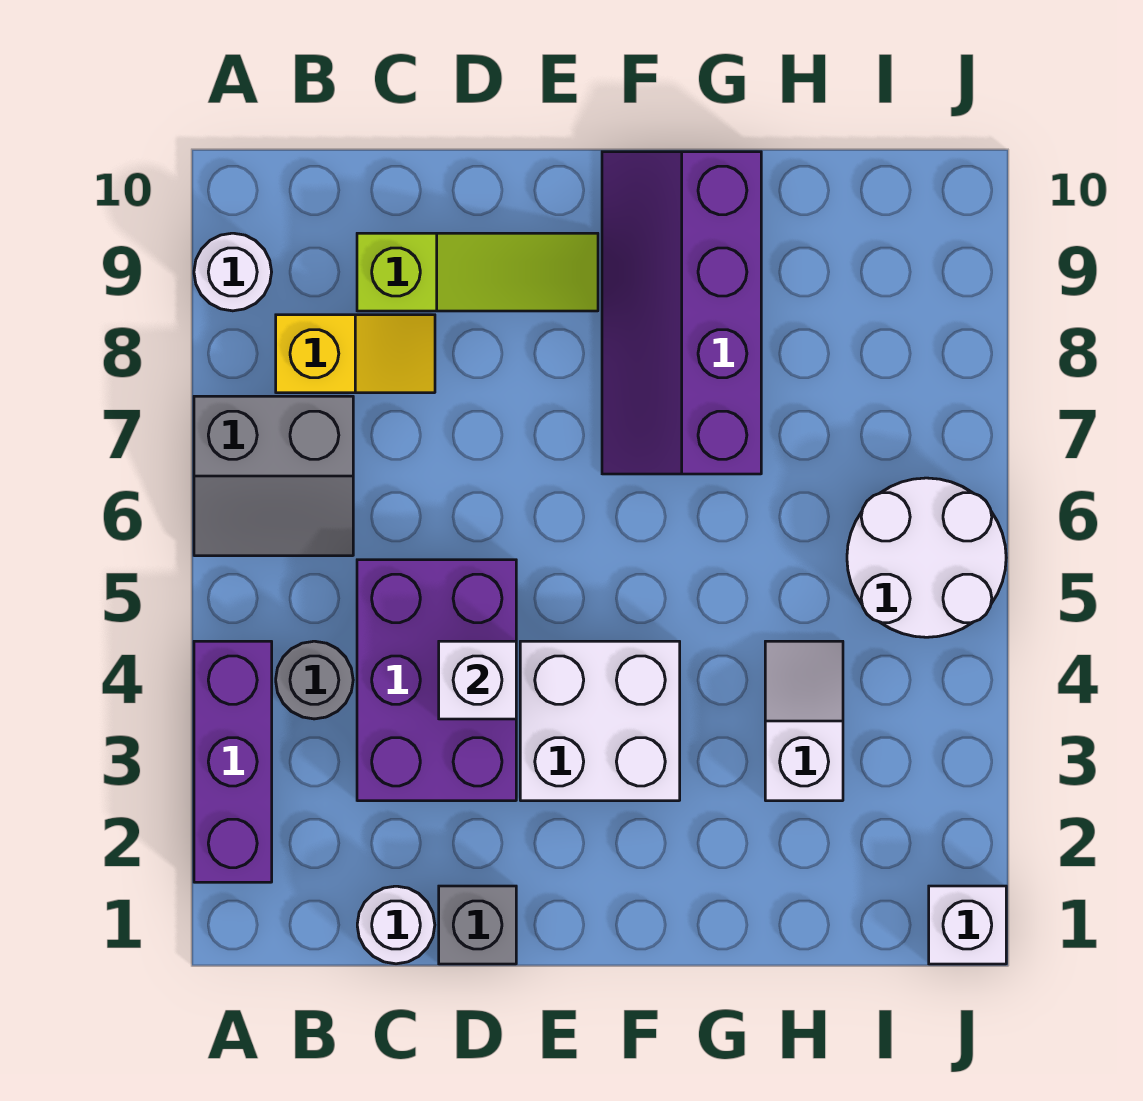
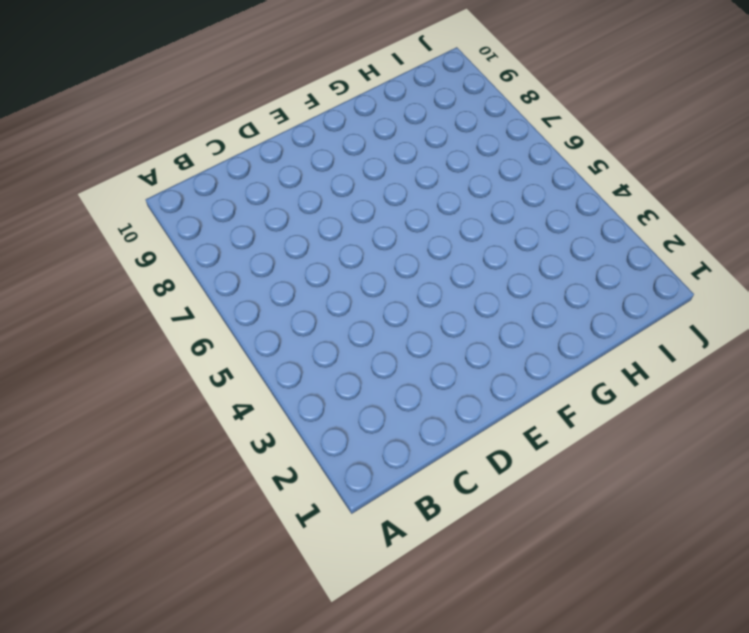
none -> purple 1x3 brick [194,641,272,882]
none -> grey 2x2 slope [194,396,353,556]
none -> white 1x1 round brick [194,233,272,311]

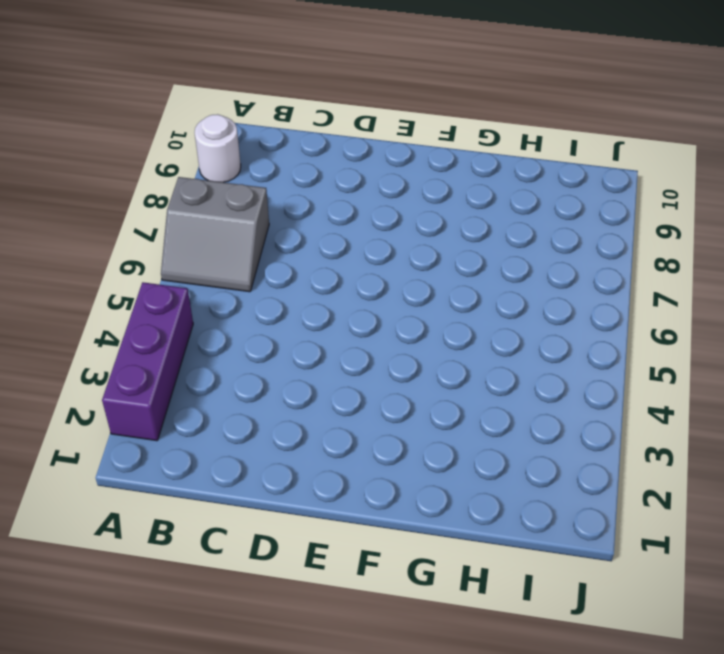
none -> grey 1x1 round brick [276,641,353,719]
none -> yellow 1x2 slope [276,315,435,393]
none -> white 1x1 round brick [357,886,435,964]

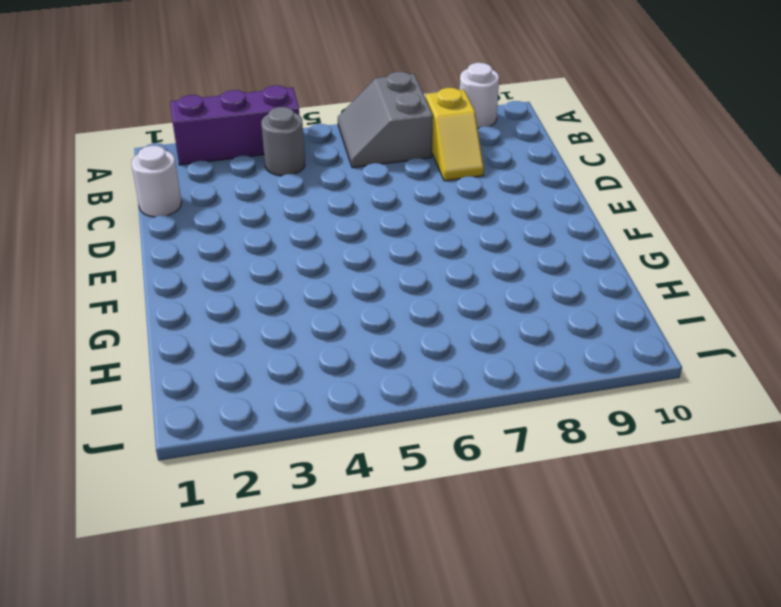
none -> purple 2x3 brick [357,560,516,801]
none -> lime 1x3 slope [357,233,598,311]
none -> grey 1x1 brick [439,886,516,964]

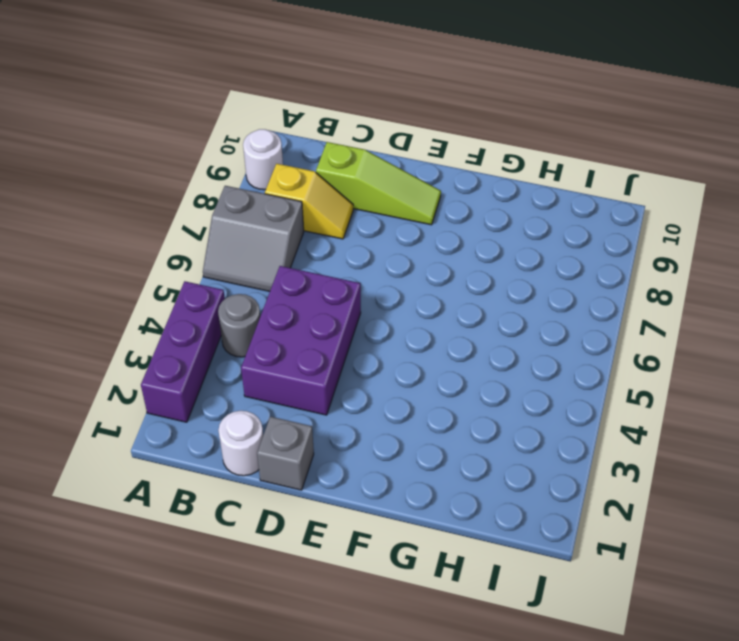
none -> white 2x2 brick [520,641,680,801]
none -> purple 2x4 slope [602,152,761,474]
none -> white 1x2 slope [765,641,843,801]

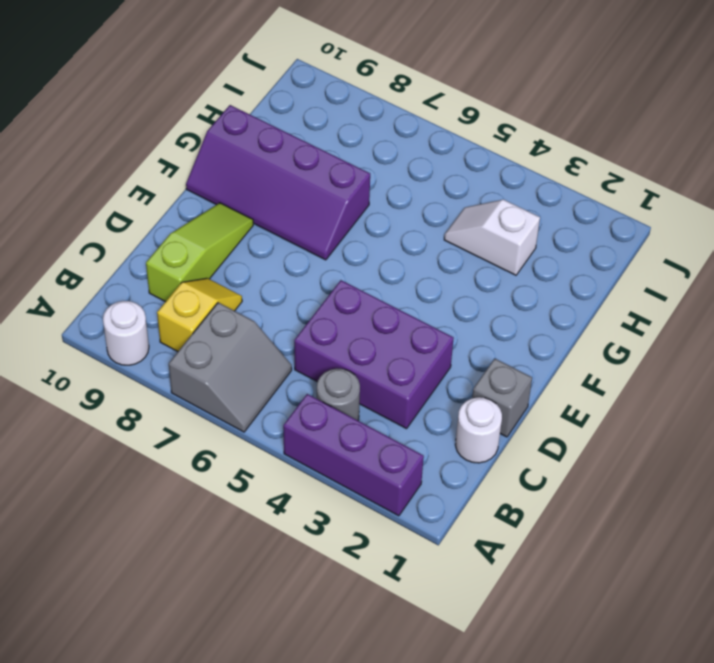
none -> white 2x2 brick [520,641,680,801]
none -> white 2x2 round brick [847,478,1006,637]
none -> white 1x1 brick [929,886,1006,964]

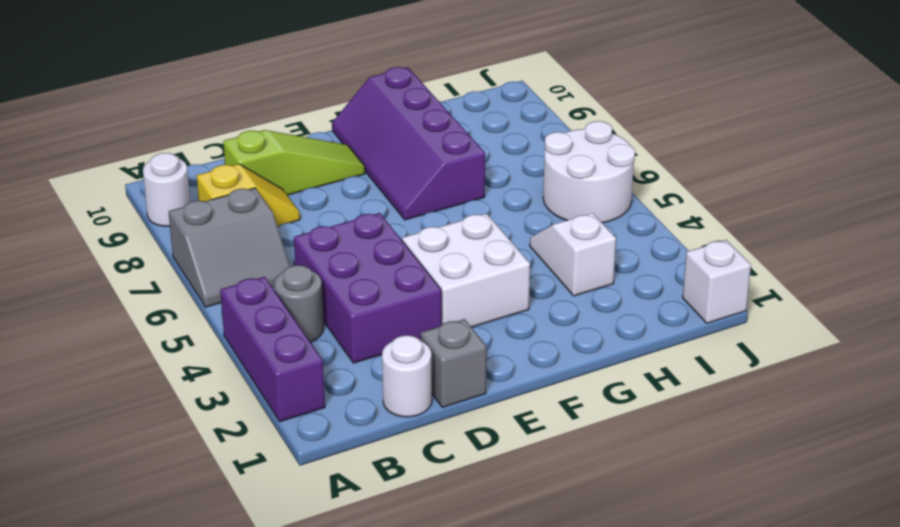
none -> white 1x1 brick [439,641,516,719]

